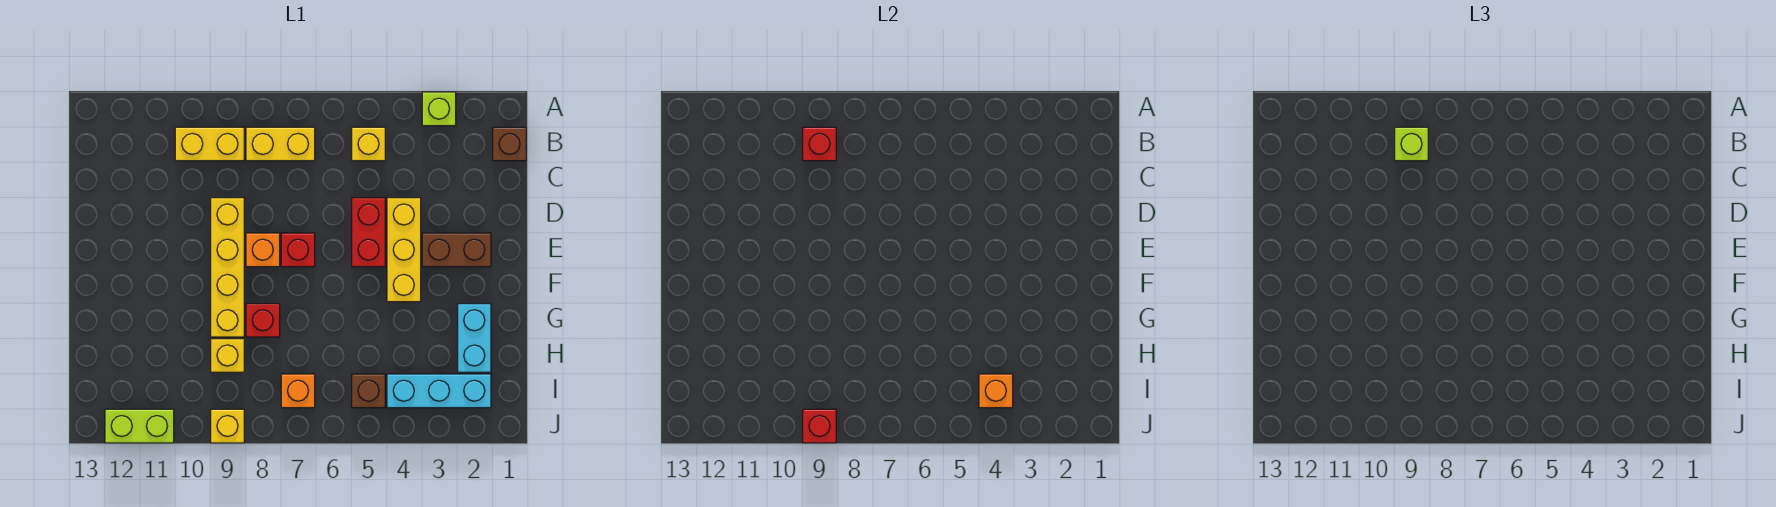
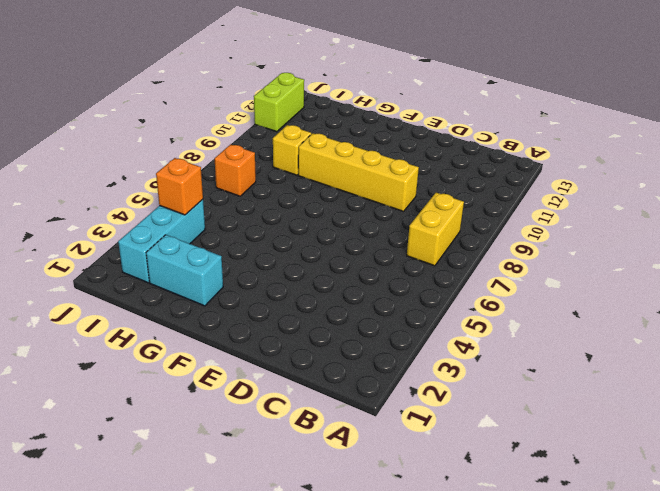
none -> lime 1x1 brick [422,92,456,126]
none -> brown 1x1 brick [493,127,526,161]
none -> yellow 1x1 brick [352,127,385,161]

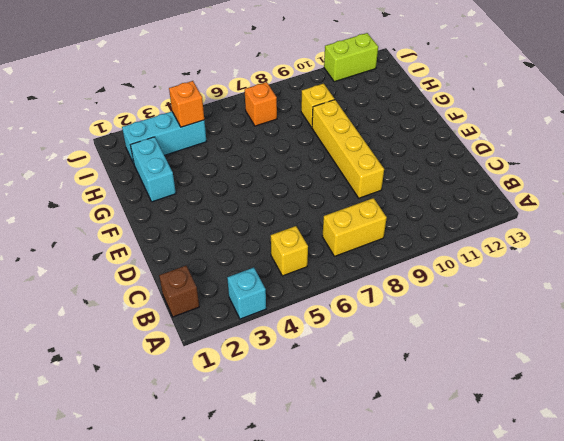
cyan 1x1 brick [227,268,266,319] -> lime 1x1 brick [422,92,456,126]
none -> yellow 1x2 brick [175,127,244,161]
none -> yellow 1x3 brick [387,198,421,302]
none -> red 1x2 brick [352,198,385,267]

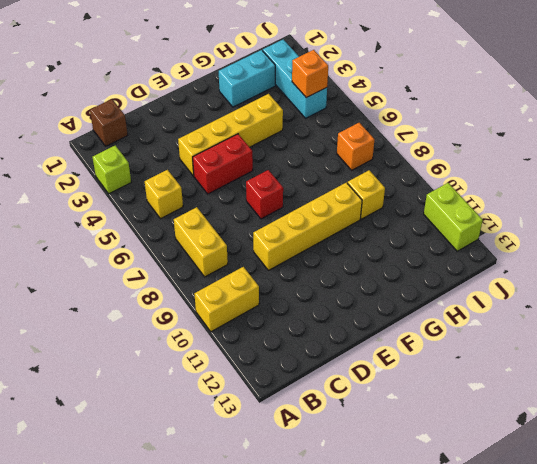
yellow 1x2 brick [194,267,259,332] -> yellow 1x2 brick turned to [175,127,244,161]
yellow 1x4 brick [178,94,283,176] -> yellow 1x3 brick [387,198,421,302]
none -> brown 1x2 brick [422,233,491,267]
none -> orange 1x1 brick [246,233,280,267]
none -> red 1x1 brick [246,304,280,337]

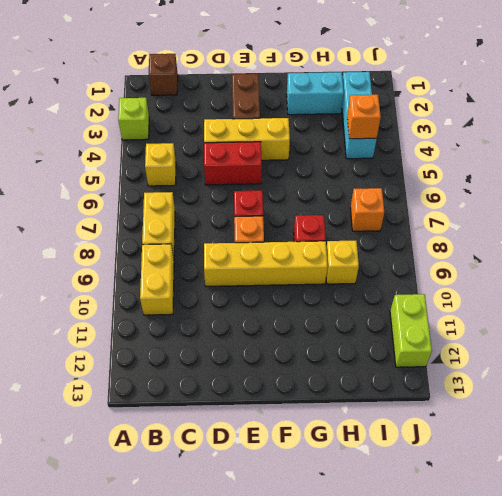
none -> brown 1x1 brick [352,374,385,408]
none -> yellow 1x1 brick [211,409,244,443]
none -> red 1x1 brick [803,127,836,161]

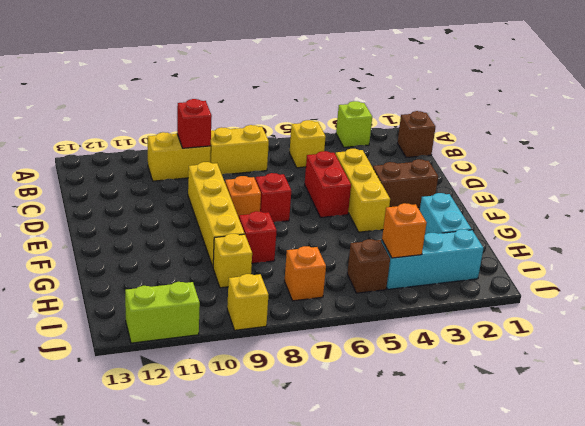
none -> red 1x1 brick [803,409,836,443]
none -> lime 1x1 brick [1395,127,1428,161]

